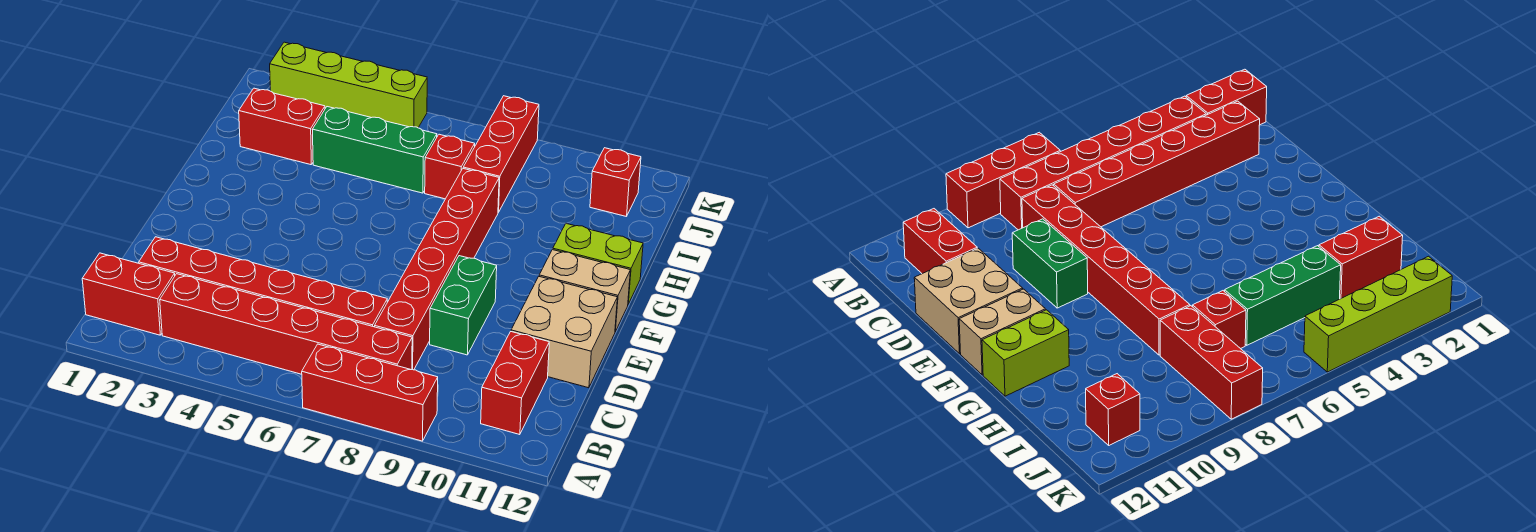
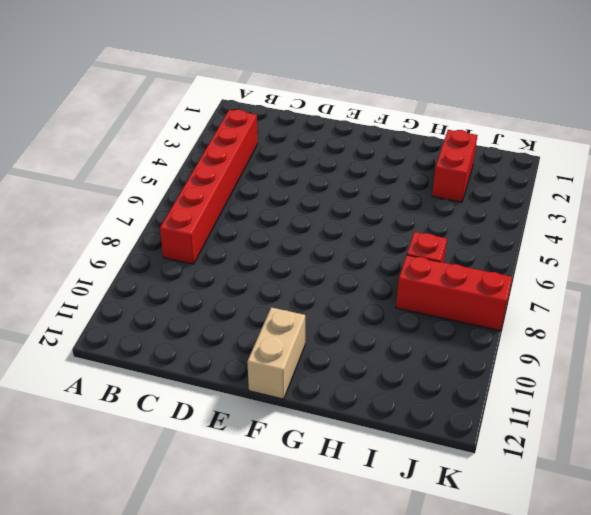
none -> red 1x3 brick [302,344,438,441]
none -> red 1x2 brick [82,253,175,335]
none -> red 1x2 brick [481,332,549,435]

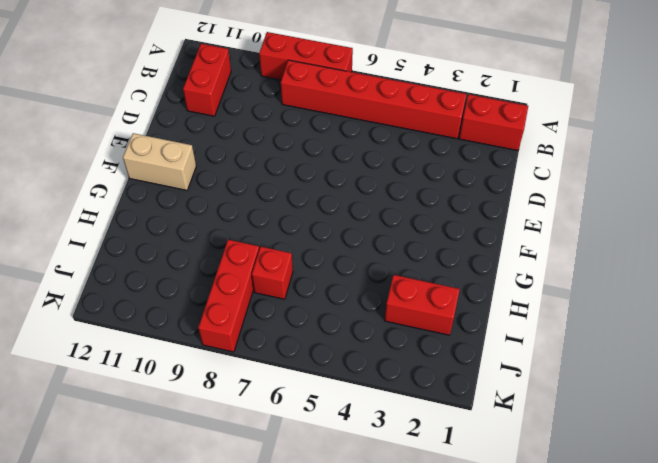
none -> red 1x6 brick [139,237,387,327]
none -> red 1x6 brick [375,169,499,370]
none -> green 1x2 brick [430,256,497,355]

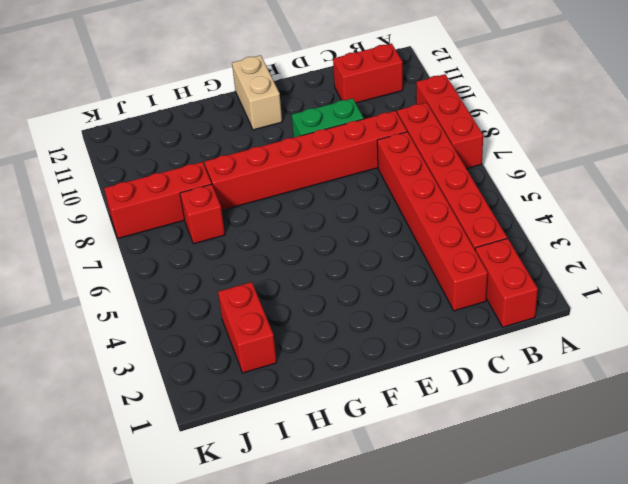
none -> tan 2x2 brick [511,277,617,388]
none -> lime 1x2 brick [553,223,643,304]
none -> green 1x3 brick [312,107,437,193]

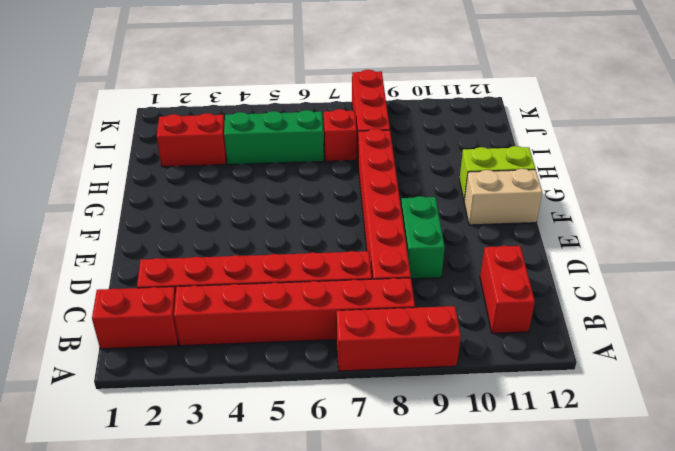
none -> tan 2x2 brick [511,277,617,388]
none -> red 1x1 brick [590,148,641,217]
none -> lime 1x4 brick [270,42,427,128]

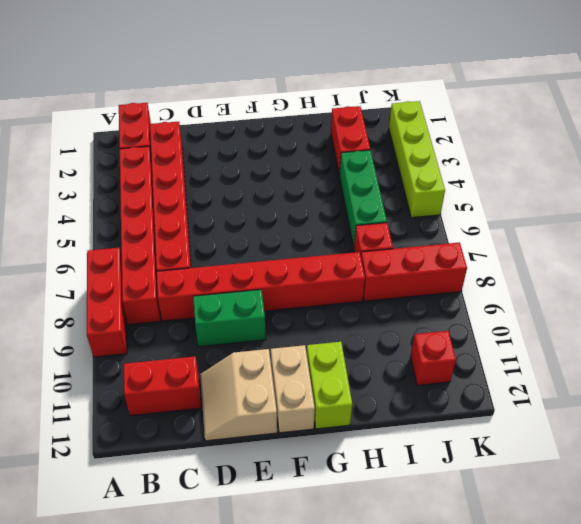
tan 2x2 slope [200,349,277,441] -> tan 2x2 brick [511,277,617,388]

